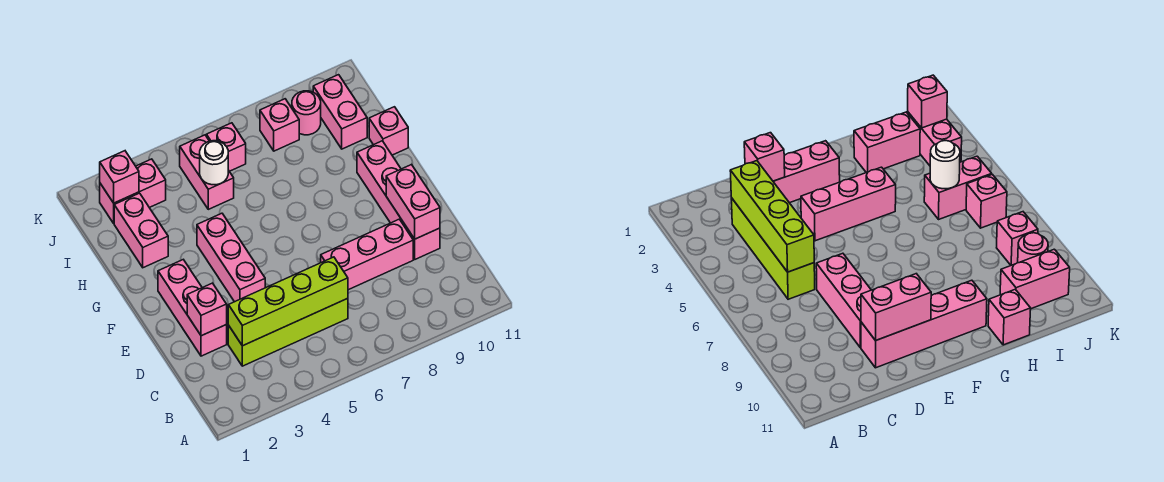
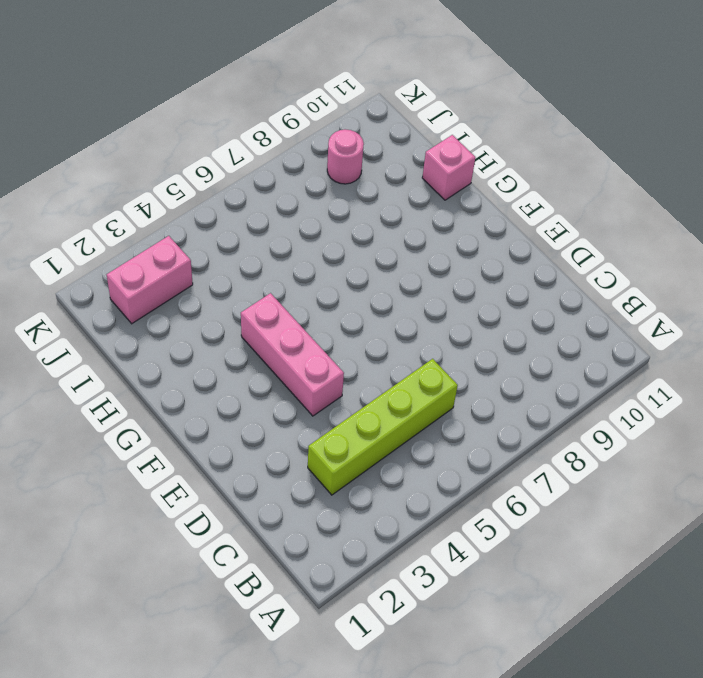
none -> pink 1x3 brick [158,260,227,356]
none -> pink 1x3 brick [321,219,413,290]
none -> pink 1x4 brick [357,141,440,259]

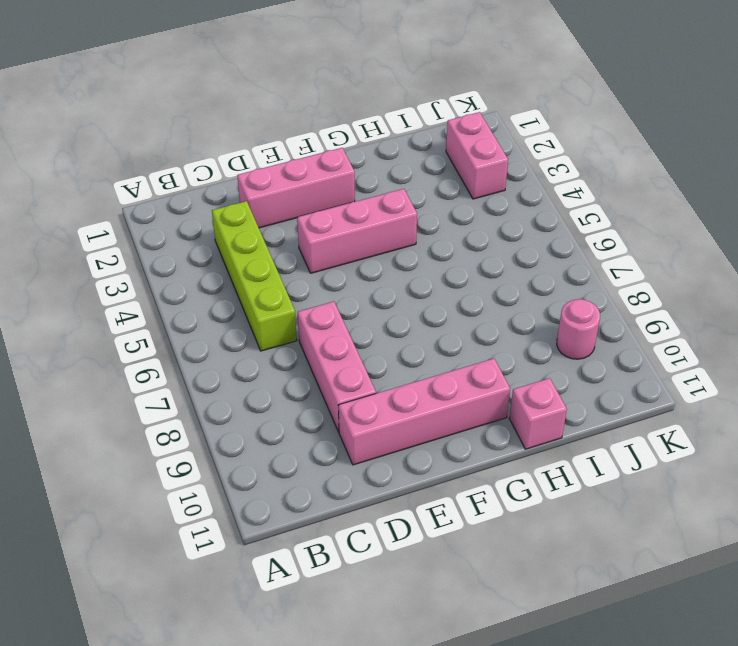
none -> pink 1x2 brick [114,193,168,268]
none -> pink 1x2 brick [180,135,234,209]
none -> pink 1x2 brick [313,75,367,149]

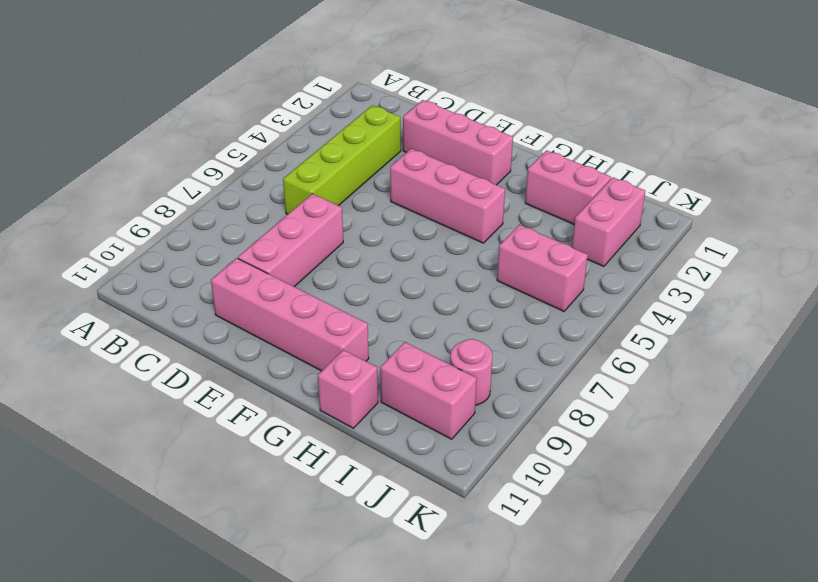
none -> pink 1x1 brick [207,123,246,171]
none -> pink 1x1 brick [260,99,299,151]
none -> lime 1x4 brick [228,257,348,346]

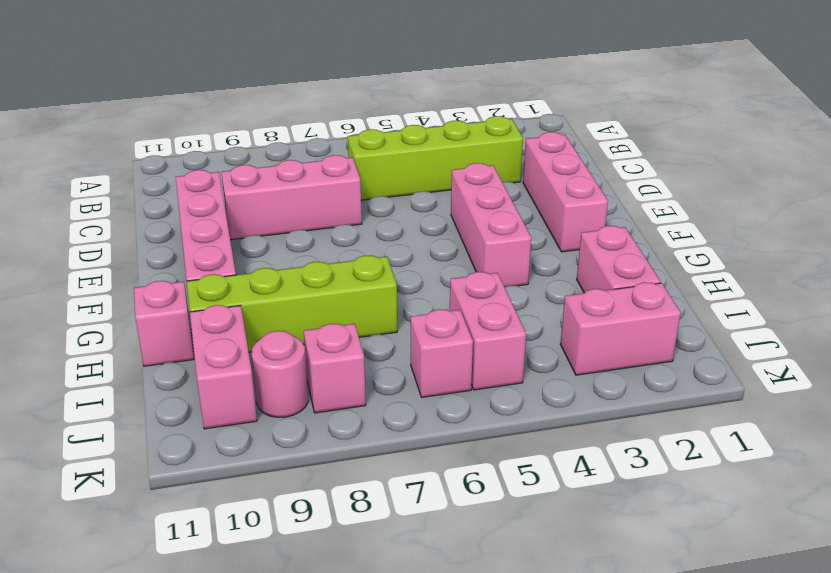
lime 1x4 brick [187,256,397,352] -> lime 1x4 brick moved to [228,257,348,346]
none -> pink 1x1 brick [187,283,227,336]
none -> pink 1x2 brick [386,164,440,239]
none -> white 1x1 round brick [200,141,228,185]

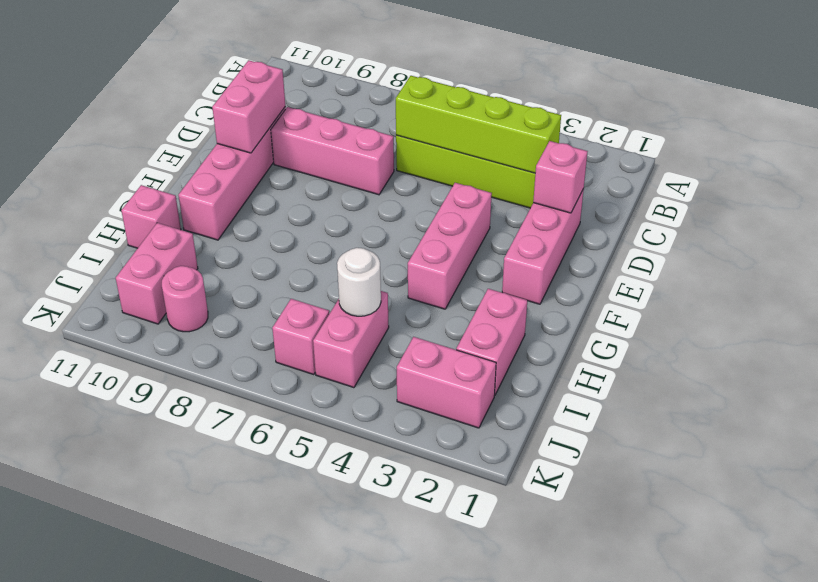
none -> pink 1x1 brick [260,99,299,151]
none -> pink 1x1 brick [100,151,139,203]

